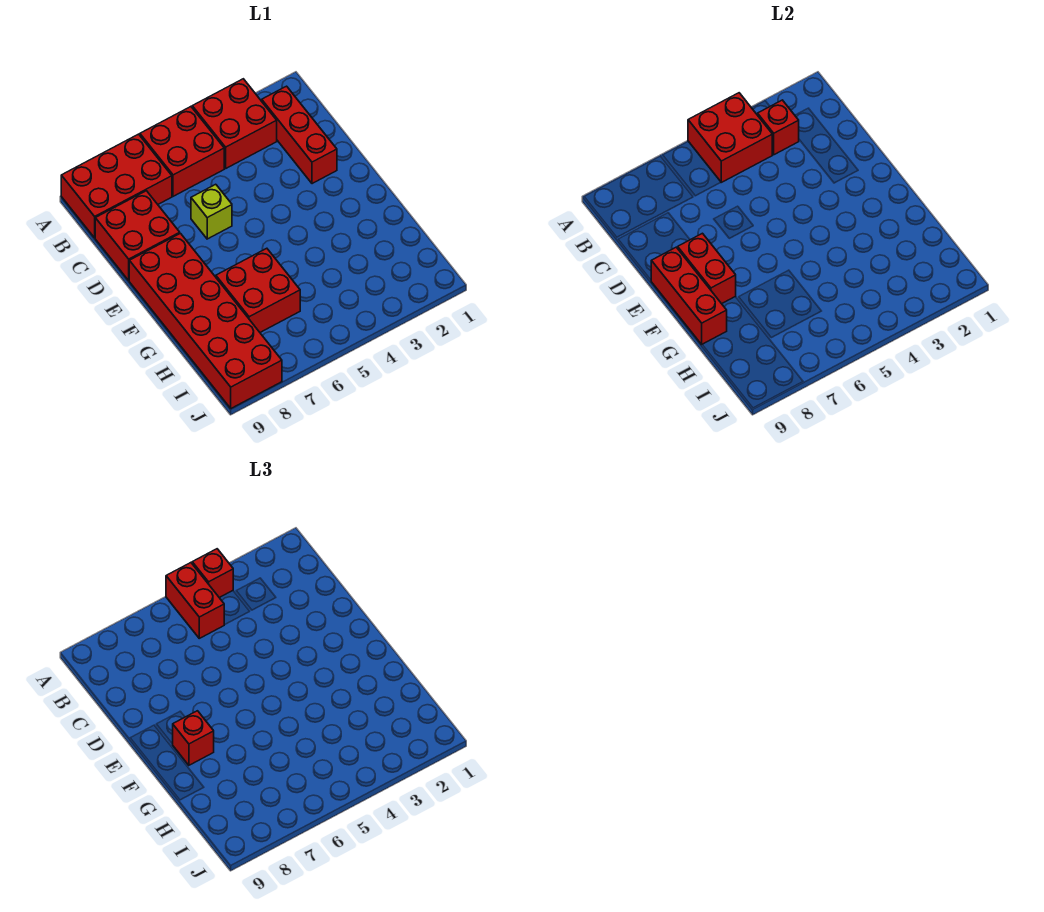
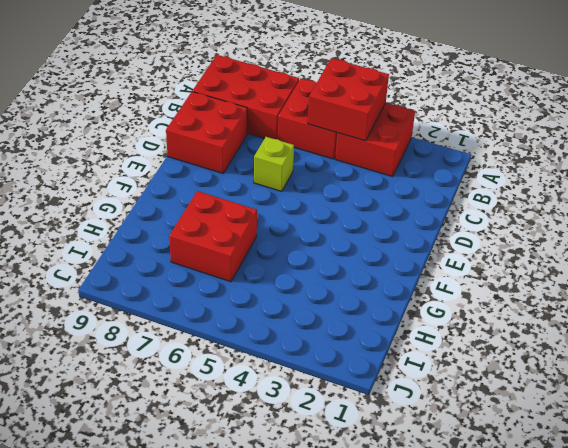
none -> red 1x3 brick [262,86,337,184]
none -> red 2x6 brick [129,233,282,408]
none -> red 1x1 brick [758,100,799,155]

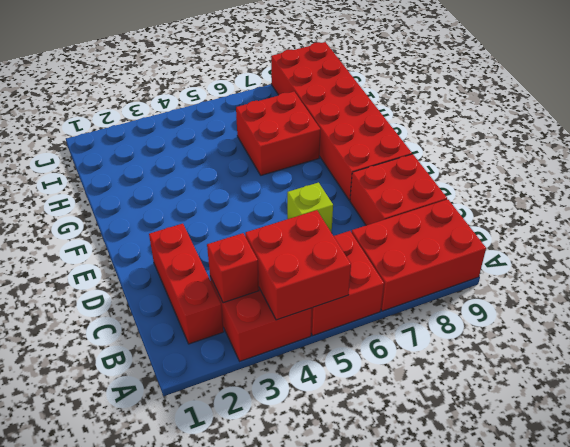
none -> red 1x2 brick [678,233,736,304]
none -> red 1x3 brick [651,247,727,344]
none -> red 1x1 brick [192,549,233,598]

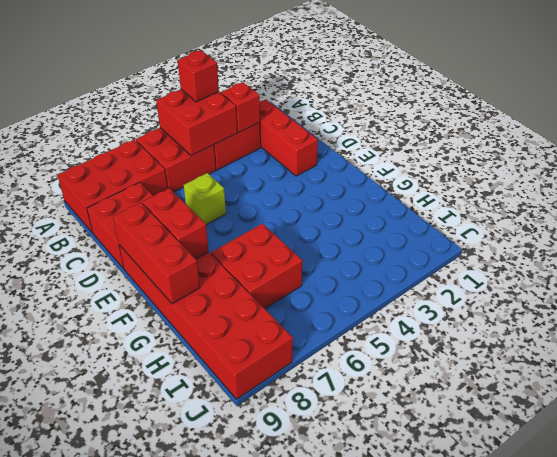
none -> red 1x2 brick [166,563,224,638]
none -> red 1x1 brick [173,711,214,765]

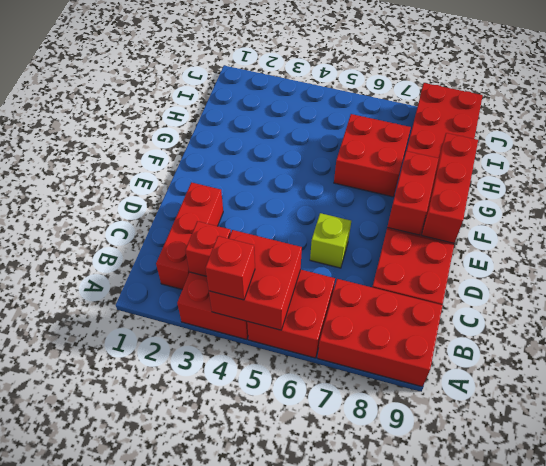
none -> red 1x2 brick [166,563,224,638]
none -> red 1x1 brick [173,711,214,765]

